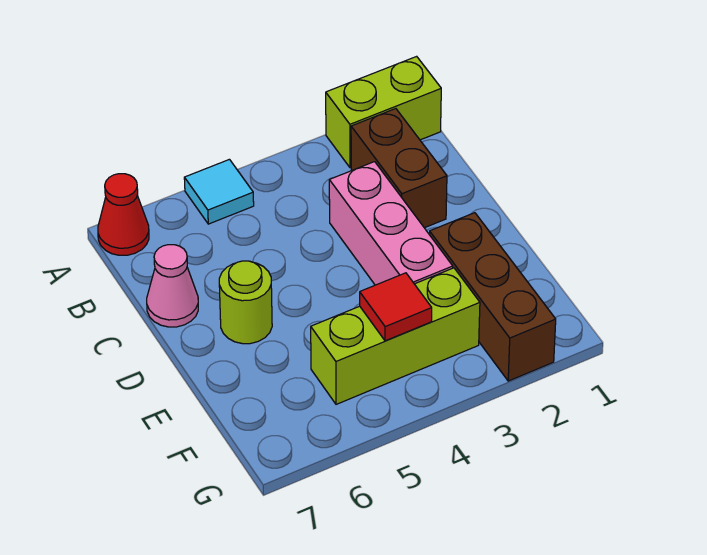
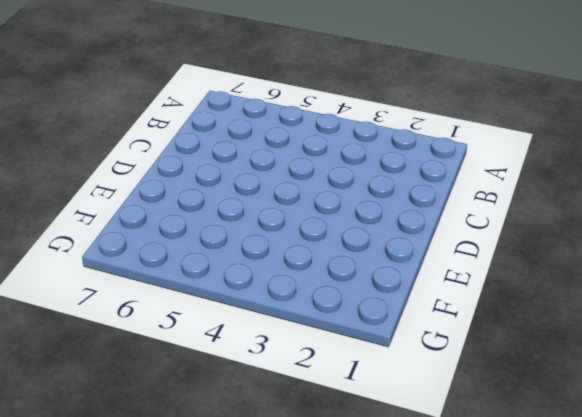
none -> lime 1x2 brick [326,56,441,168]
none -> cyan 1x1 tile [184,159,254,224]

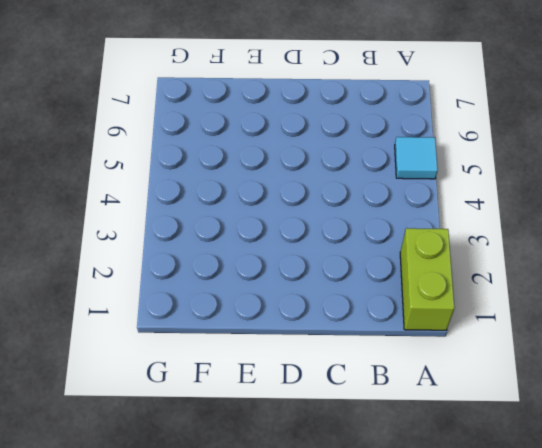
none -> red 1x1 cone [98,174,149,255]
none -> brown 1x2 brick [351,109,447,228]

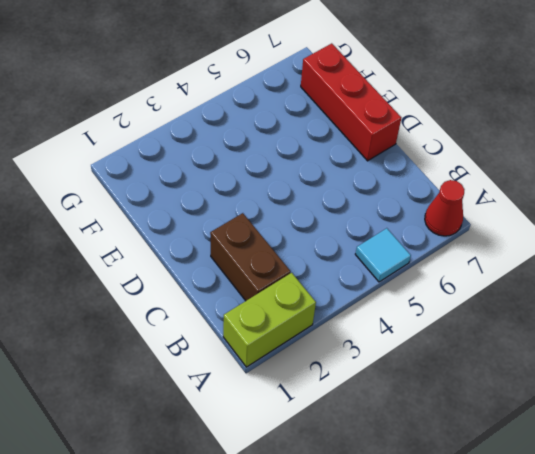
red 1x3 brick [301,43,401,161] -> none
none -> pink 1x3 brick [329,162,453,285]
none -> pink 1x1 cone [147,245,198,327]

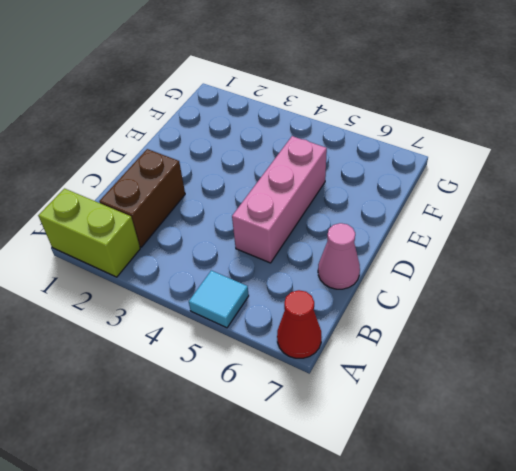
pink 1x3 brick [232,136,327,263] -> pink 1x3 brick moved to [329,162,453,285]
none -> lime 1x1 round brick [219,261,272,344]
none -> brown 1x3 brick [429,213,556,381]

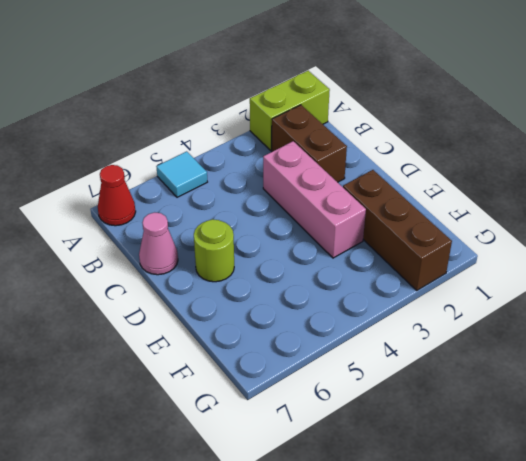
none -> lime 1x3 brick [311,268,480,404]
none -> red 1x1 tile [360,273,432,341]

